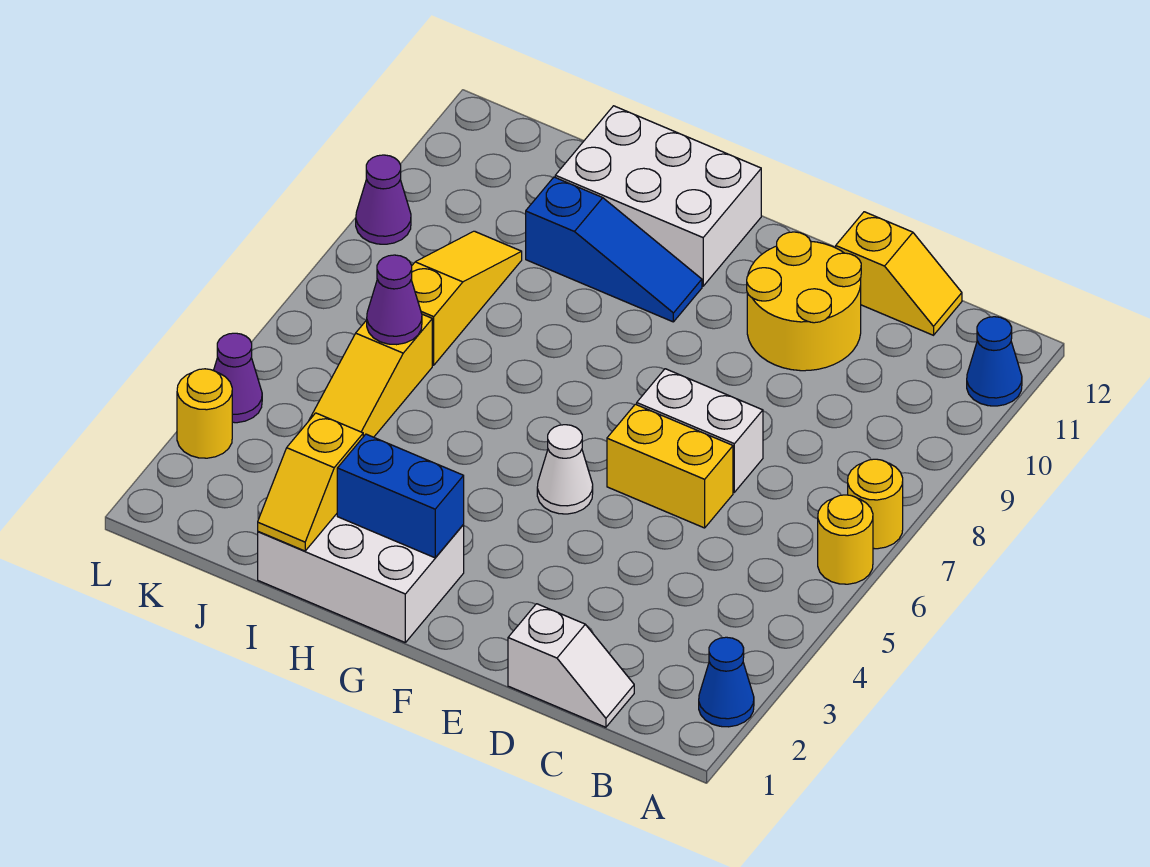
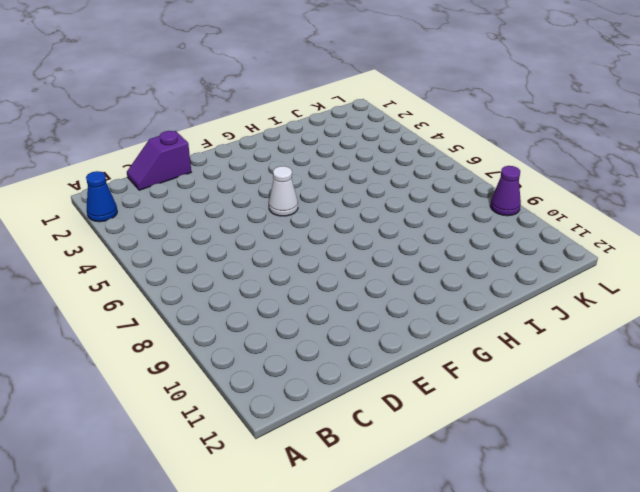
purple 1x2 slope [127,131,191,190] -> white 1x2 slope [508,604,634,727]
none -> yellow 1x1 round brick [818,495,873,584]
none -> yellow 1x1 round brick [848,459,903,549]
none -> blue 1x1 cone [967,317,1022,406]

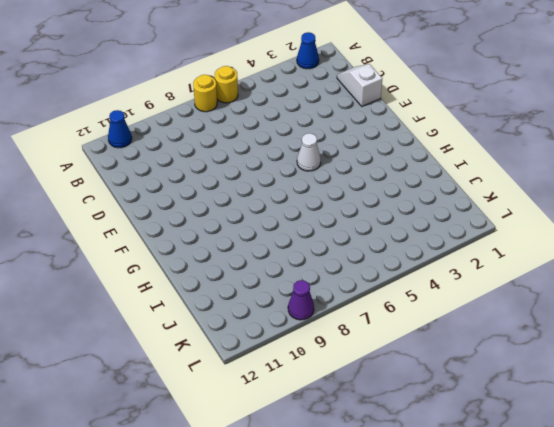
none -> yellow 1x2 slope [836,212,962,335]
none -> yellow 1x2 brick [607,404,733,528]
none -> white 1x2 brick [637,369,763,492]

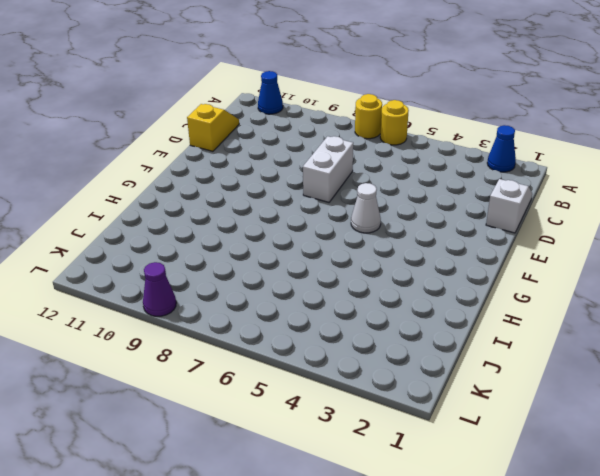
none -> yellow 1x2 brick [607,404,733,528]
none -> yellow 2x2 round brick [747,232,861,371]
none -> white 2x3 brick [258,514,464,642]

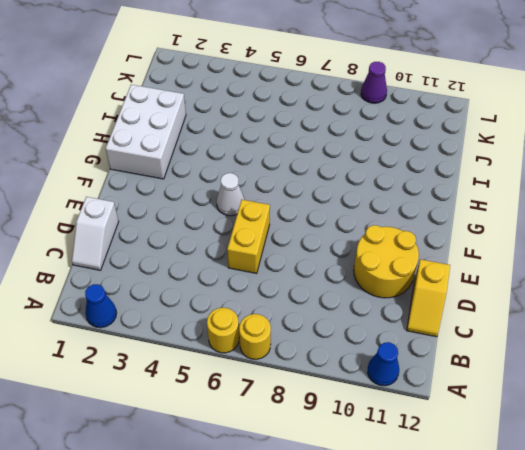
none -> white 1x2 brick [637,369,763,492]
none -> blue 1x3 slope [526,177,702,322]
none -> white 2x3 brick [555,106,761,286]

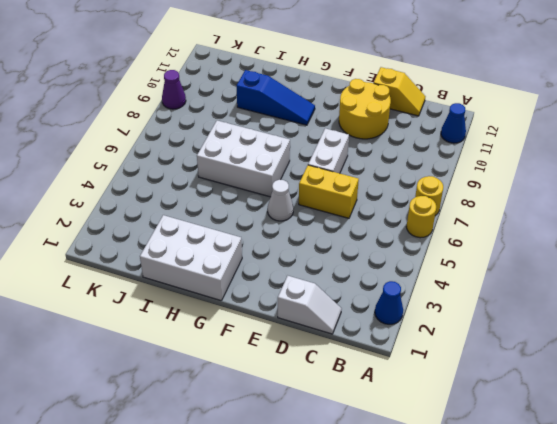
white 1x2 brick [308,128,349,173] -> white 1x2 brick turned to [637,369,763,492]
white 2x3 brick [197,121,290,197] -> white 2x3 brick moved to [555,106,761,286]
none -> yellow 1x3 slope [309,314,432,437]
none -> yellow 1x3 slope [411,231,522,365]
none -> yellow 1x1 round brick [177,369,232,458]

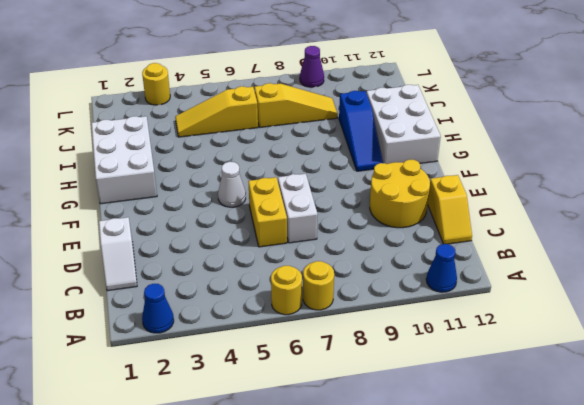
none -> purple 1x1 cone [214,333,262,423]
none -> blue 1x2 brick [337,434,464,558]
none -> yellow 1x2 slope [258,413,363,551]

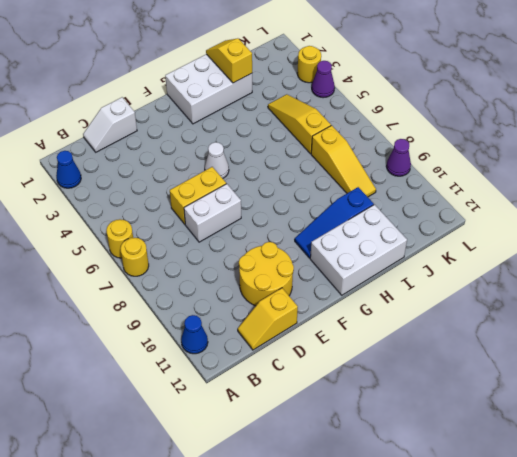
none -> blue 1x2 brick [337,434,464,558]
none -> purple 1x1 cone [367,255,422,345]

